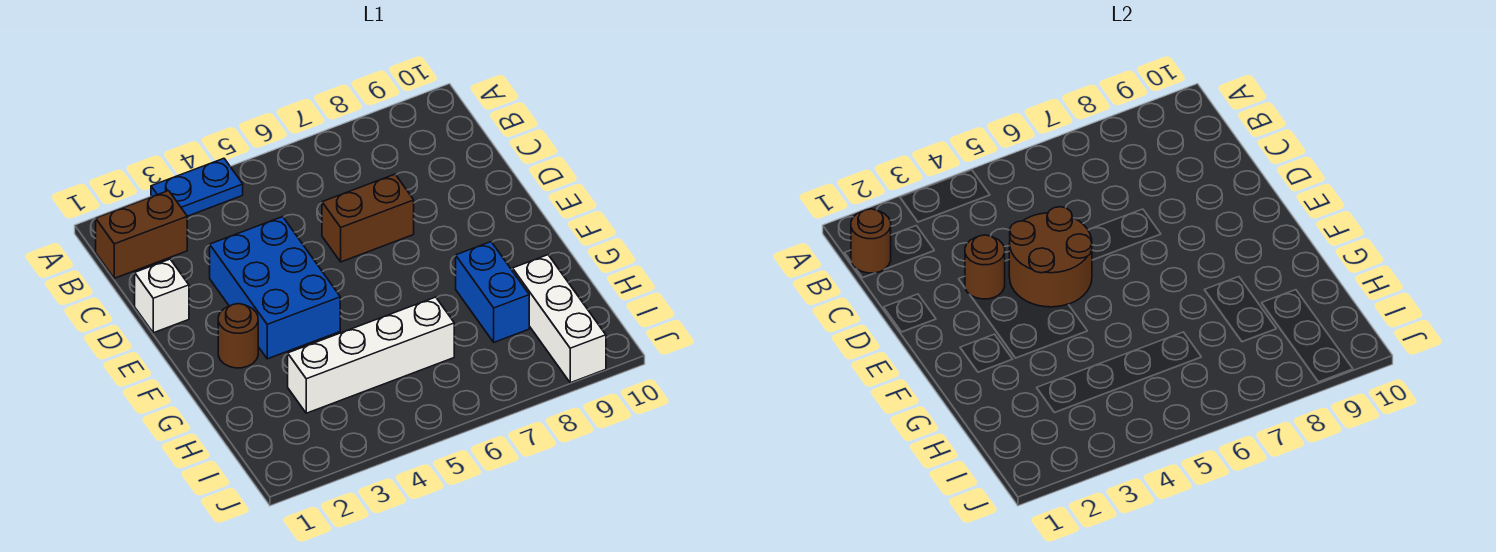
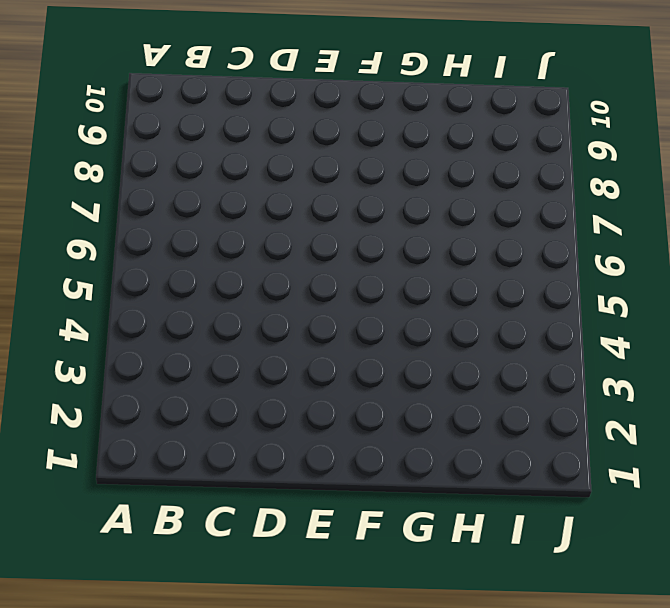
none -> blue 1x2 plate [151,158,243,216]
none -> brown 1x2 brick [96,191,187,278]
none -> white 1x1 brick [135,259,189,333]

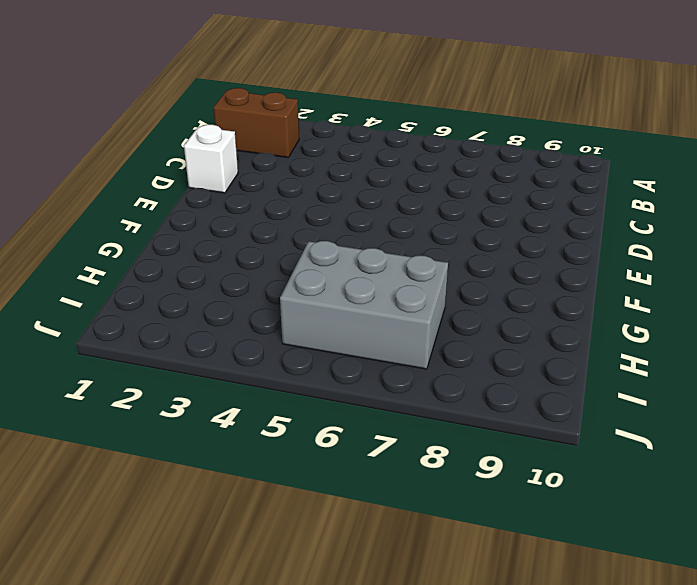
grey 2x3 brick [280,241,448,369] -> white 1x4 brick [288,297,454,413]
none -> blue 1x2 plate [151,158,243,216]
none -> blue 2x3 brick [210,217,340,359]
none -> brown 1x2 brick [322,174,414,262]

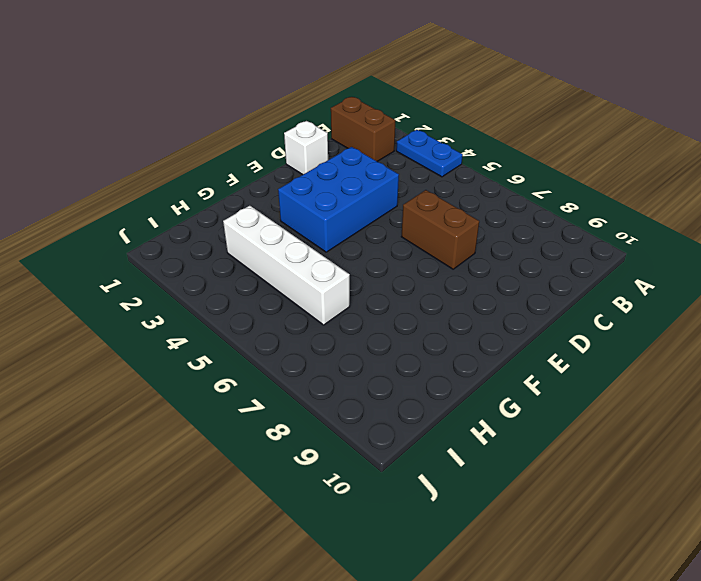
none -> brown 1x1 round brick [218,304,258,368]
none -> blue 1x2 brick [456,242,529,342]
none -> white 1x3 brick [513,255,606,383]

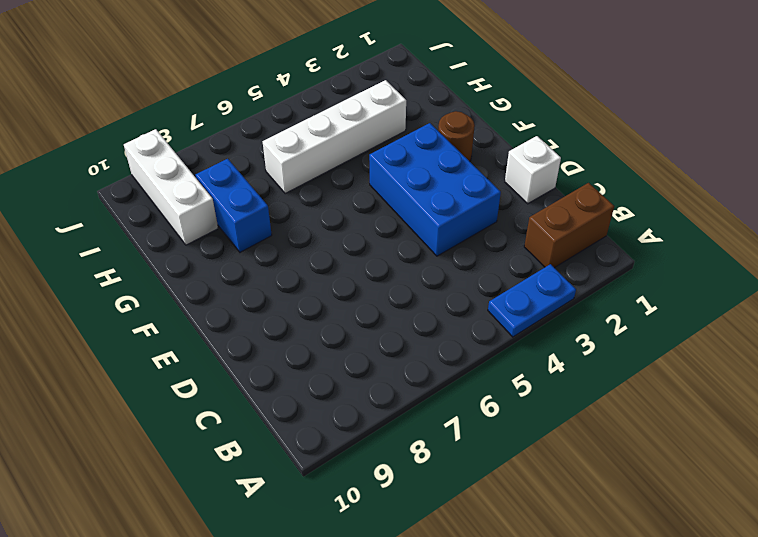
none -> brown 1x2 brick [322,174,414,262]
none -> brown 1x1 round brick [851,209,891,273]
none -> brown 1x1 round brick [965,235,1005,299]

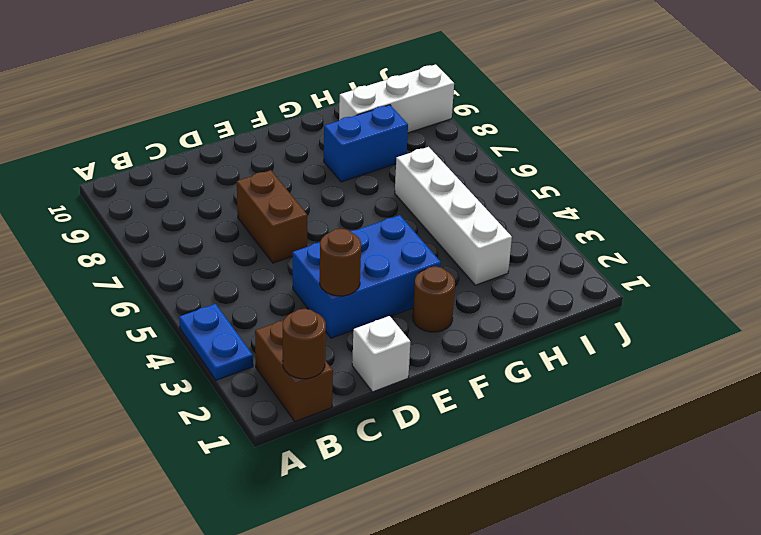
none -> brown 2x2 round brick [1009,207,1092,307]

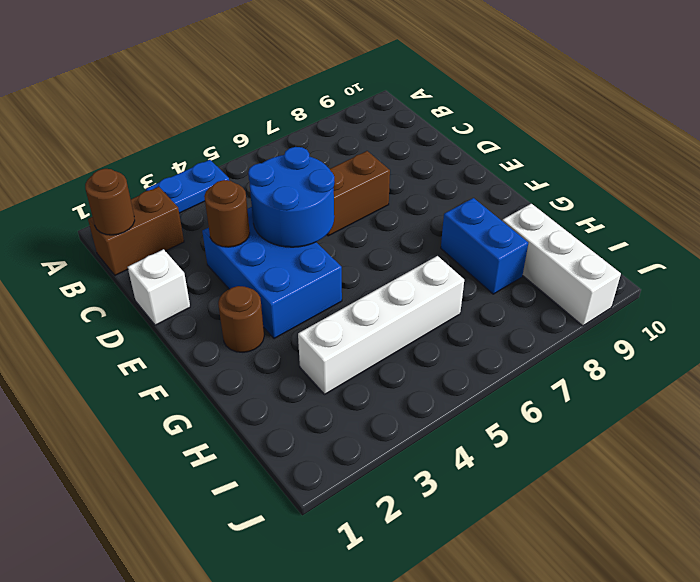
blue 2x2 round brick [248,147,335,247] -> brown 2x2 round brick [1009,207,1092,307]

